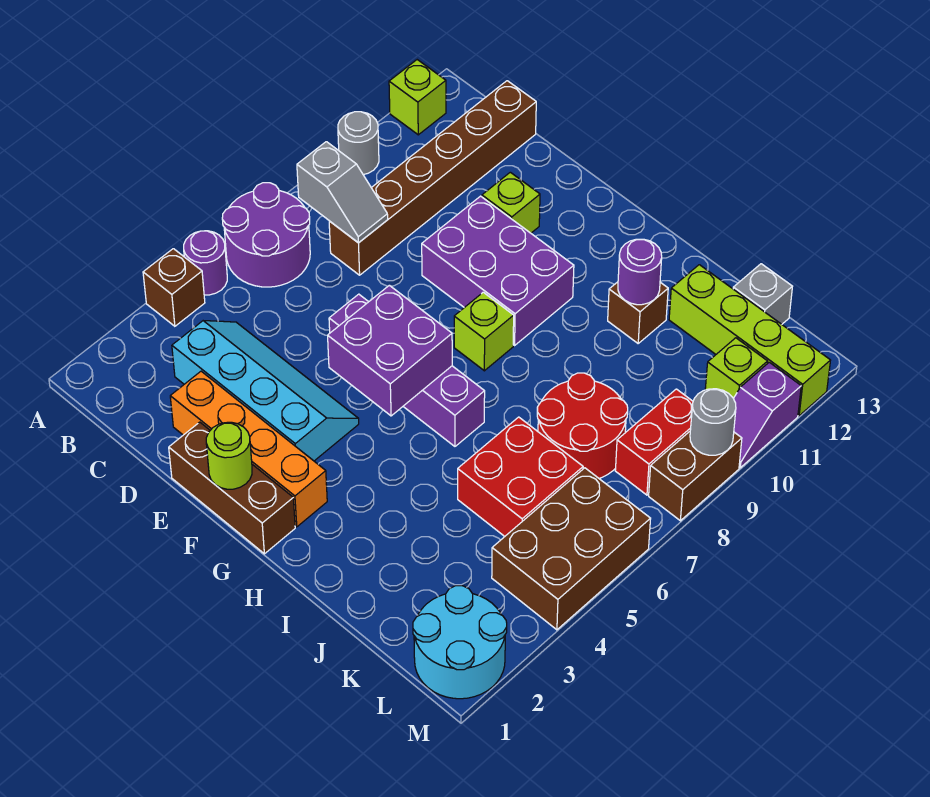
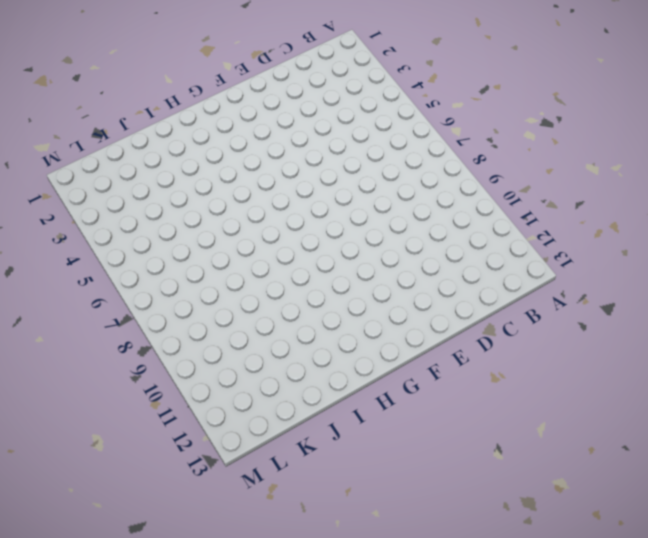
none -> brown 1x1 brick [143,249,205,326]
none -> purple 1x1 round brick [184,231,227,295]
none -> purple 2x2 round brick [222,183,310,287]

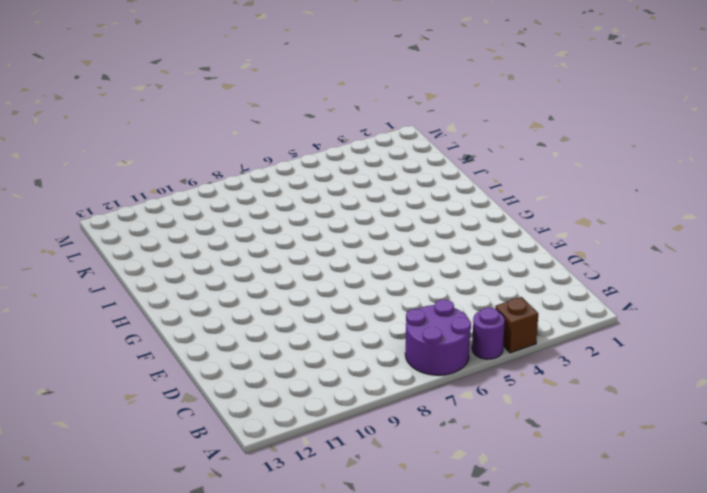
none -> grey 1x1 round brick [338,112,379,175]
none -> lime 1x1 brick [389,60,446,135]
none -> cyan 2x4 slope [172,321,359,461]

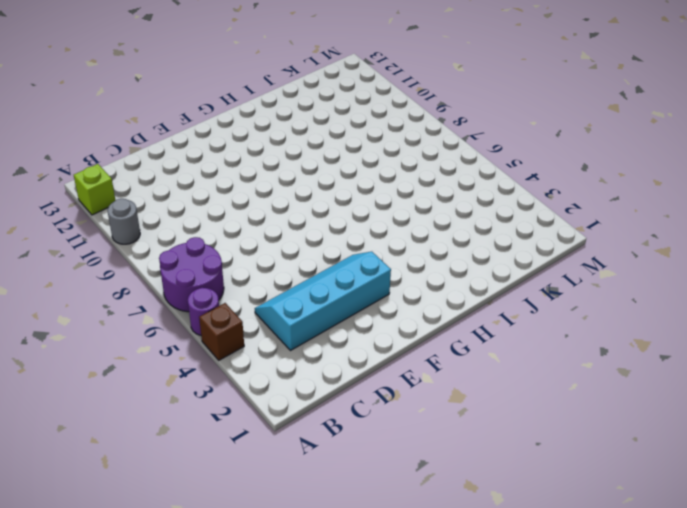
none -> brown 1x6 brick [329,81,536,275]
none -> orange 1x4 brick [170,371,327,527]
none -> brown 1x3 brick [169,422,295,554]

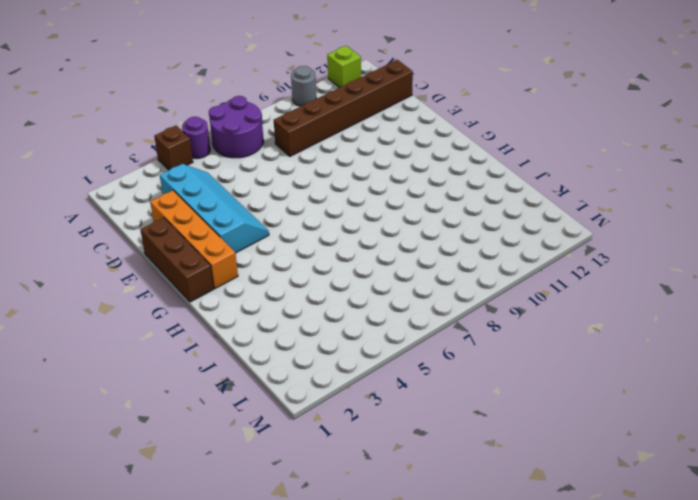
none -> purple 1x4 brick [329,294,485,446]
none -> purple 2x3 brick [422,196,574,345]
none -> lime 1x1 brick [482,172,540,233]

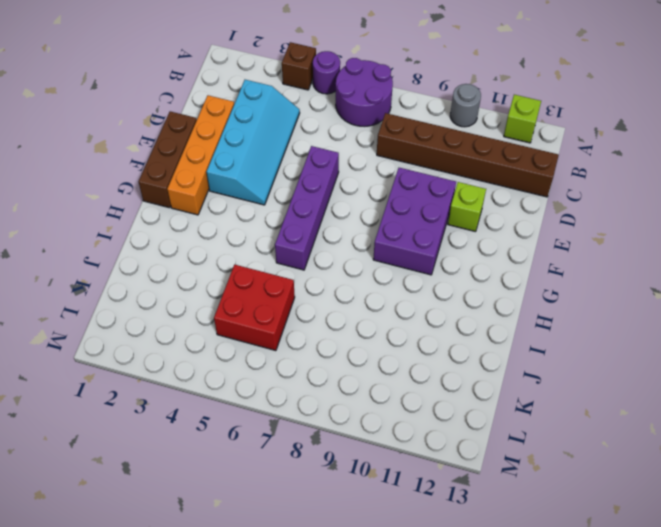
none -> lime 1x1 brick [454,292,514,371]
none -> brown 1x1 brick [608,282,668,343]
none -> red 2x2 round brick [537,373,628,478]

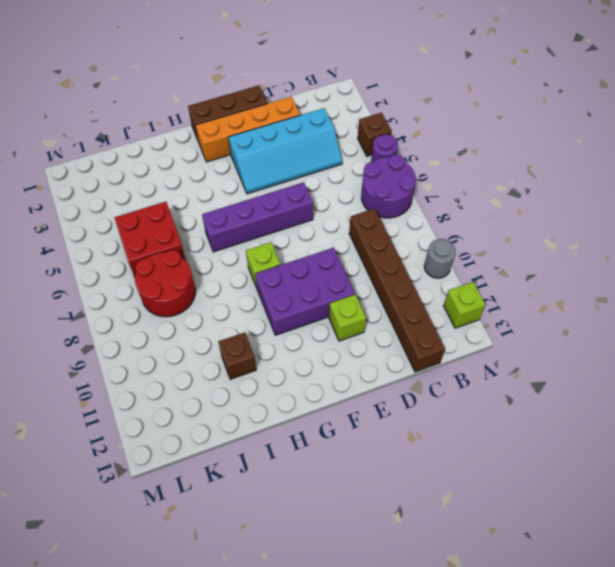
none -> lime 1x4 brick [669,265,831,416]
none -> grey 1x1 brick [733,264,792,324]
none -> cyan 2x2 round brick [413,586,507,699]

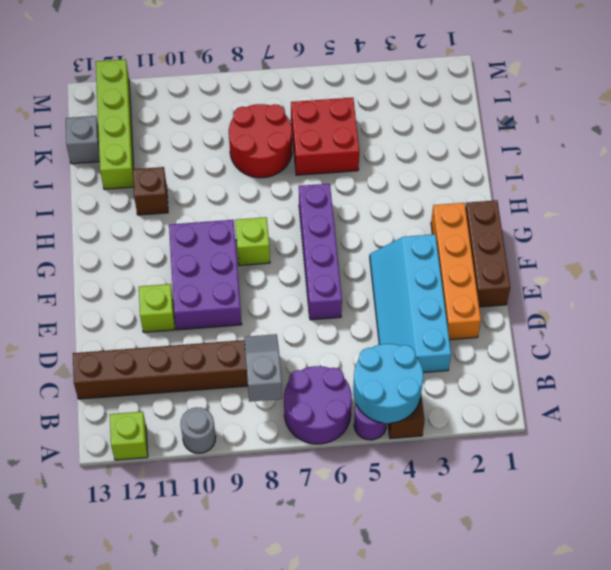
cyan 2x2 round brick [353,344,423,423] -> cyan 2x2 round brick moved to [413,586,507,699]
none -> brown 2x3 brick [492,468,651,630]
none -> red 1x2 brick [615,389,693,495]
none -> lime 1x1 brick [705,338,768,398]

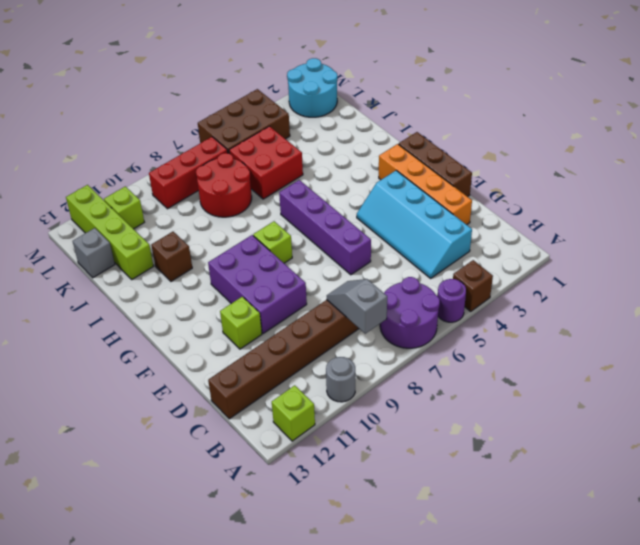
red 1x3 brick [149,137,228,209] -> red 1x2 brick [615,389,693,495]
none -> brown 1x2 brick [649,432,742,521]
none -> purple 1x2 slope [733,362,801,468]
none -> lime 1x1 round brick [206,422,252,489]

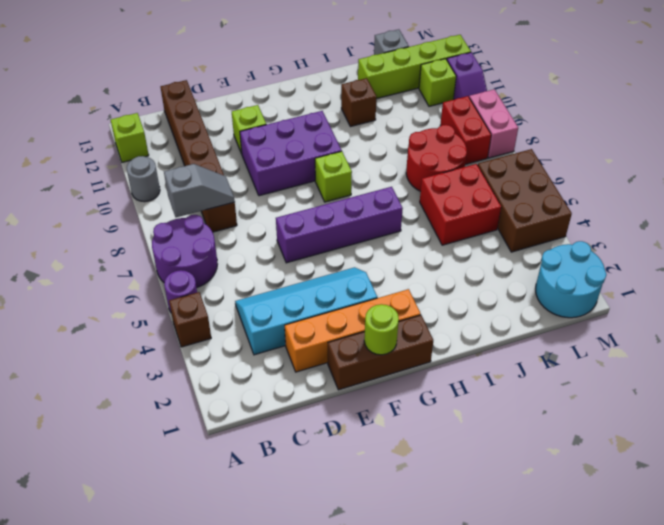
pink 1x2 brick [469,89,518,158] -> brown 1x2 brick [649,432,742,521]
none -> purple 2x2 brick [328,285,452,416]
none -> purple 1x1 round brick [618,239,662,305]
none -> grey 1x1 round brick [690,389,736,455]

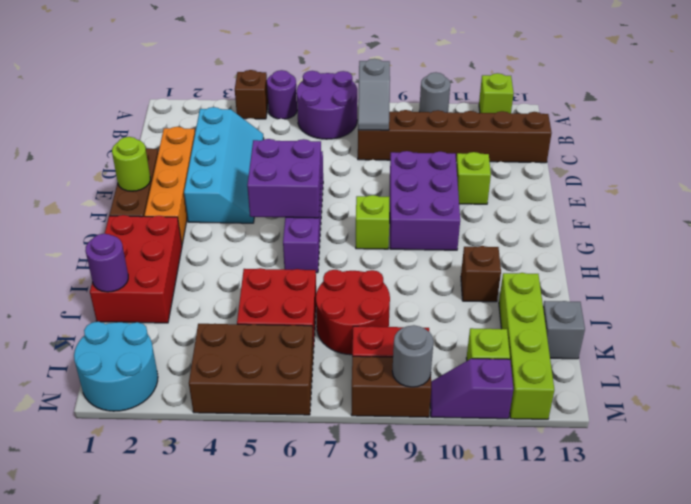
red 2x3 brick [90,215,182,323] -> none
purple 1x1 round brick [85,234,128,292] -> purple 1x1 round brick moved to [618,239,662,305]

